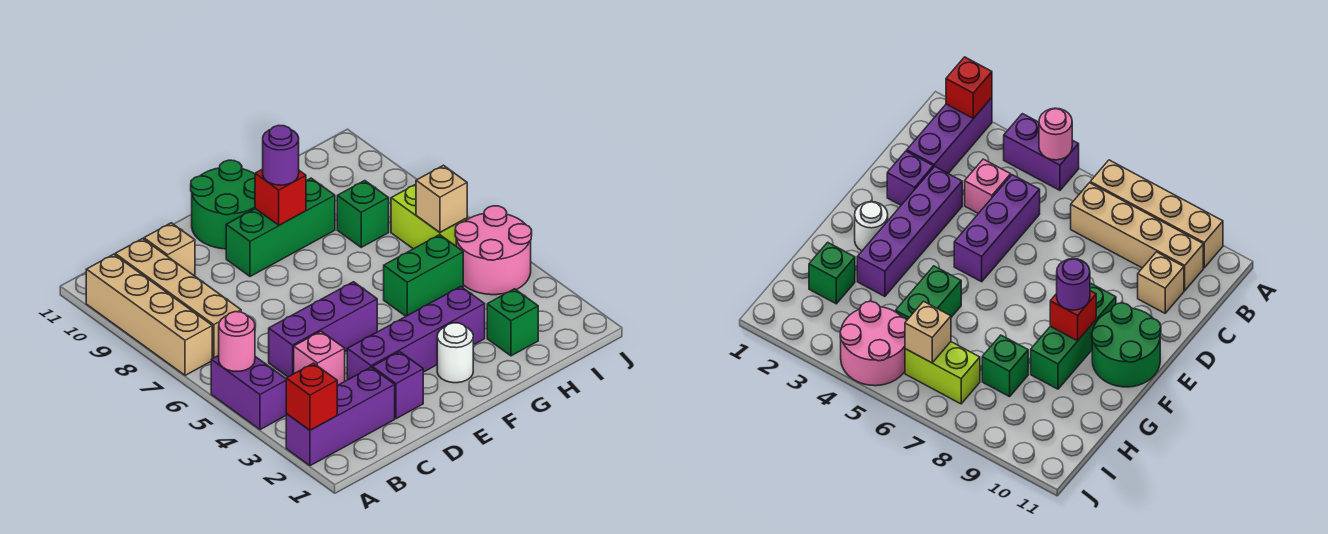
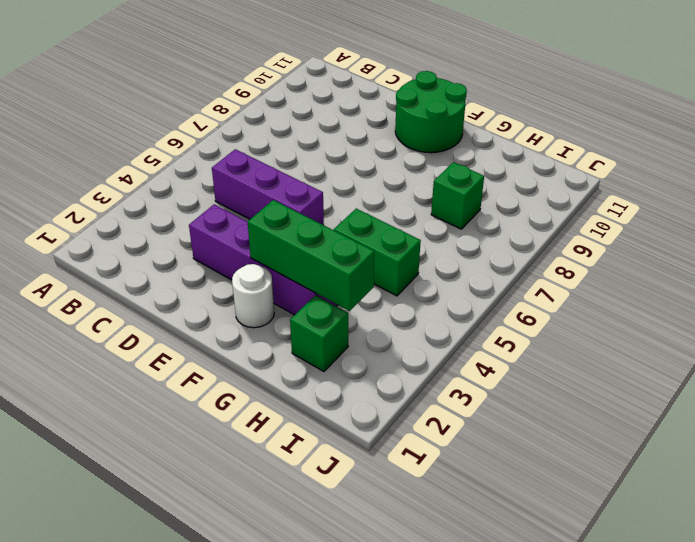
green 1x3 brick [248,200,374,311] -> green 1x3 brick moved to [226,178,335,276]
none -> purple 1x3 brick [286,367,395,466]
none -> purple 1x2 brick [211,355,286,430]
none -> tan 1x4 brick [86,254,212,375]

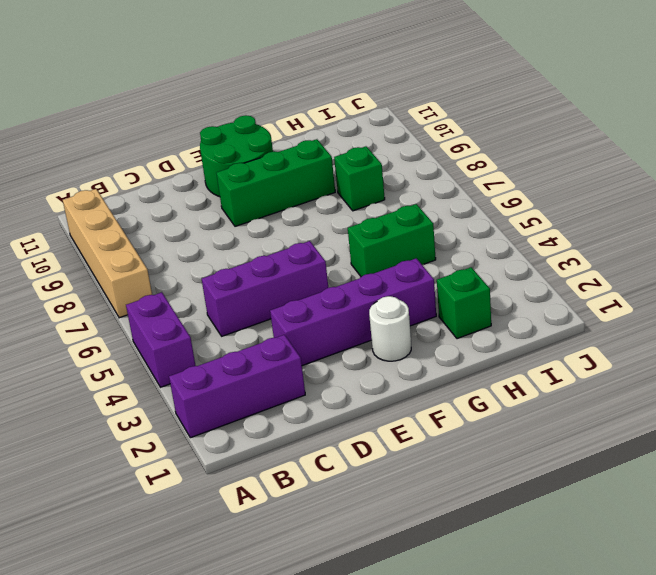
none -> tan 1x4 brick [115,239,241,359]
none -> pink 1x1 brick [294,331,345,386]
none -> tan 1x1 brick [144,223,195,275]

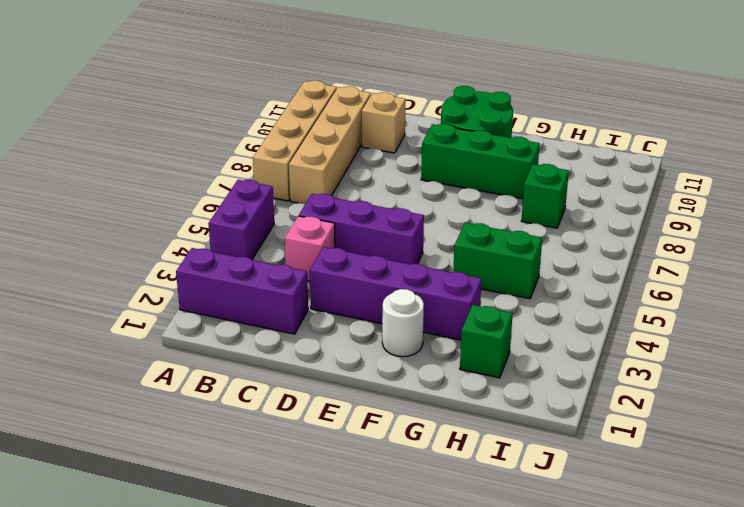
none -> purple 1x1 brick [372,352,423,419]
none -> pink 2x2 round brick [455,206,532,295]
none -> lime 1x2 brick [391,184,467,249]

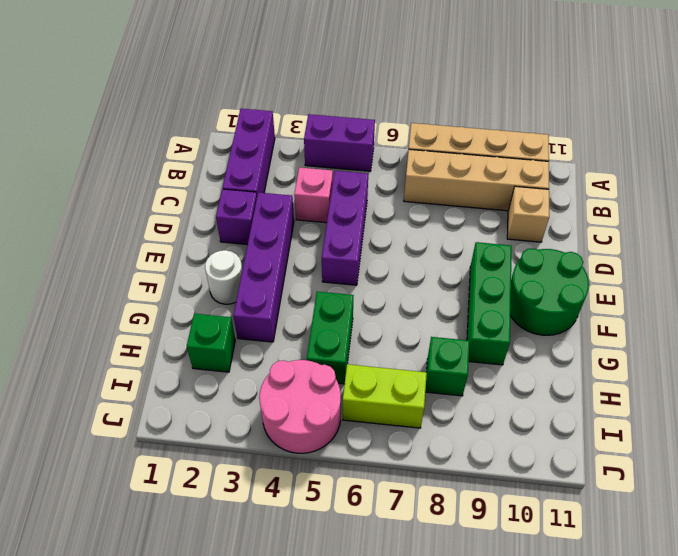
none -> red 1x1 brick [286,363,337,430]
none -> pink 1x1 round brick [219,312,255,371]
none -> red 1x1 brick [255,169,306,225]

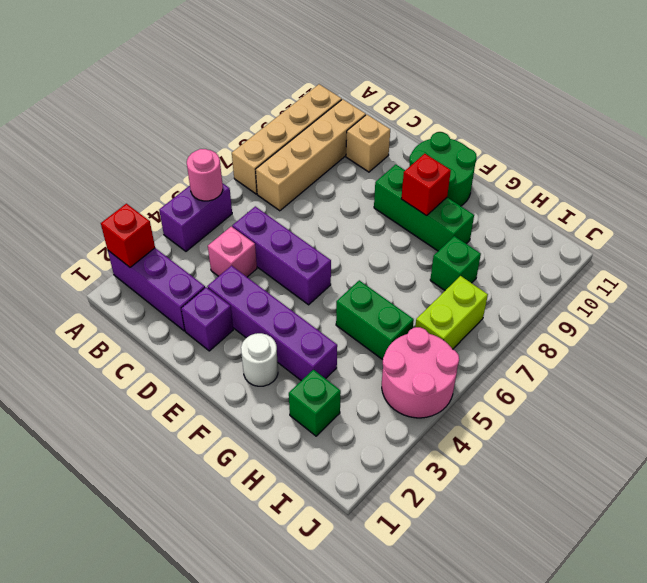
none -> tan 1x1 brick [416,165,467,232]
none -> purple 1x1 round brick [263,125,299,185]

